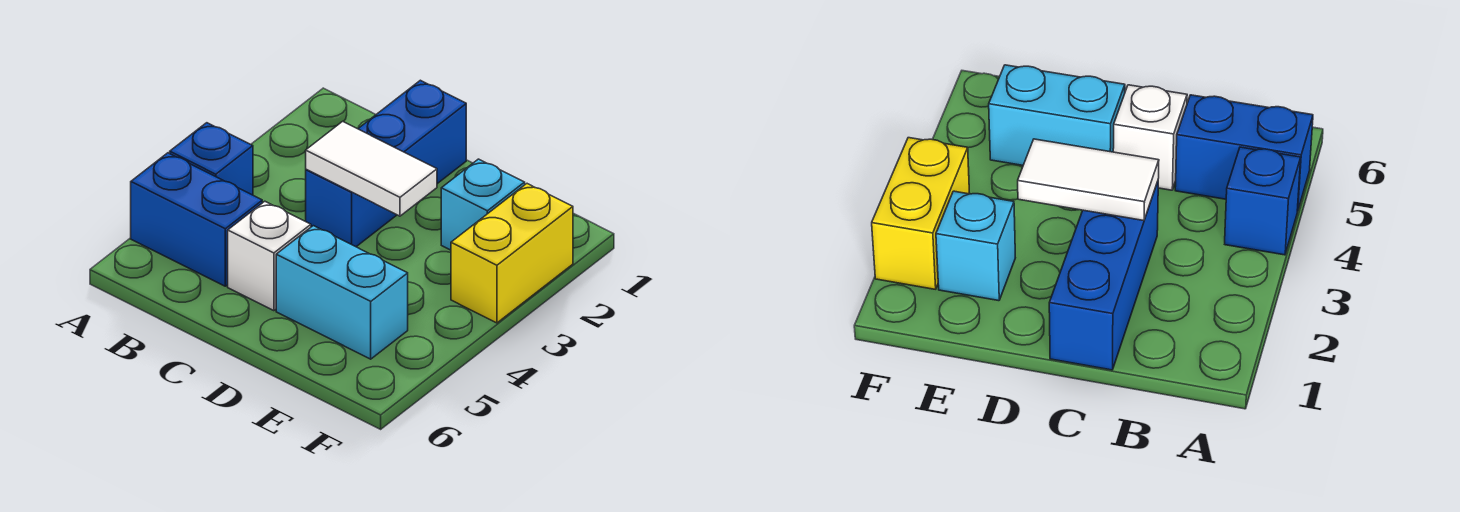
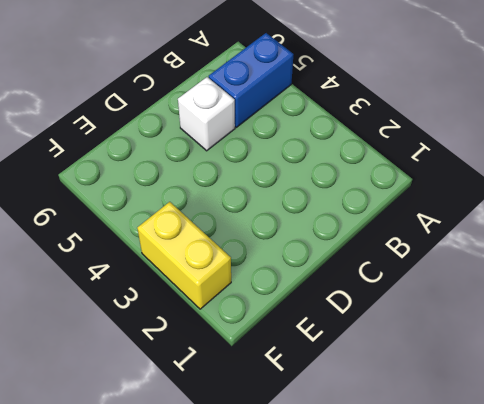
none -> blue 1x1 brick [170,123,253,195]
none -> blue 1x3 brick [306,80,466,247]

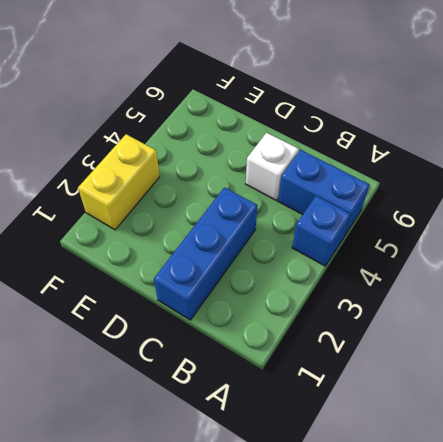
none -> cyan 1x2 brick [276,226,408,359]
none -> cyan 1x1 brick [441,159,525,250]

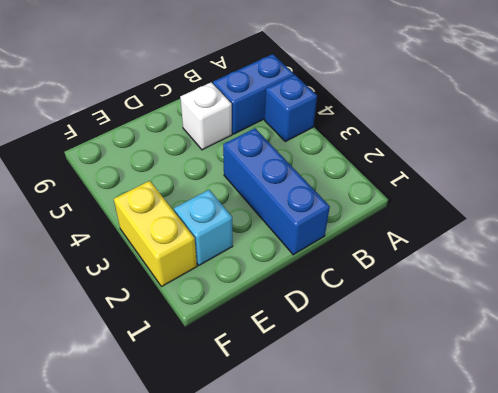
none -> cyan 1x2 brick [276,226,408,359]
none -> white 1x2 tile [306,121,437,216]

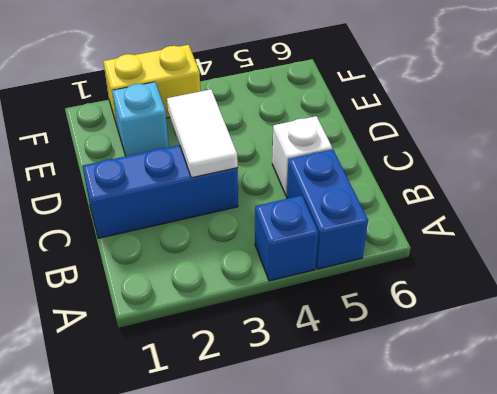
none -> cyan 1x2 brick [276,226,408,359]

